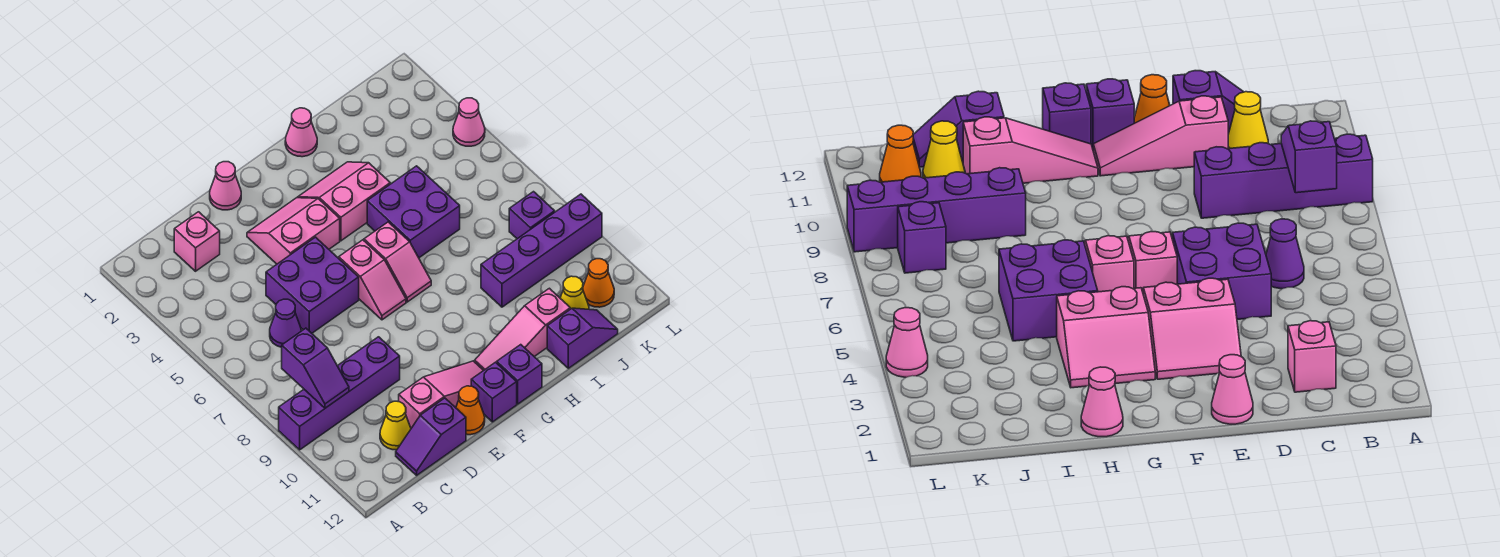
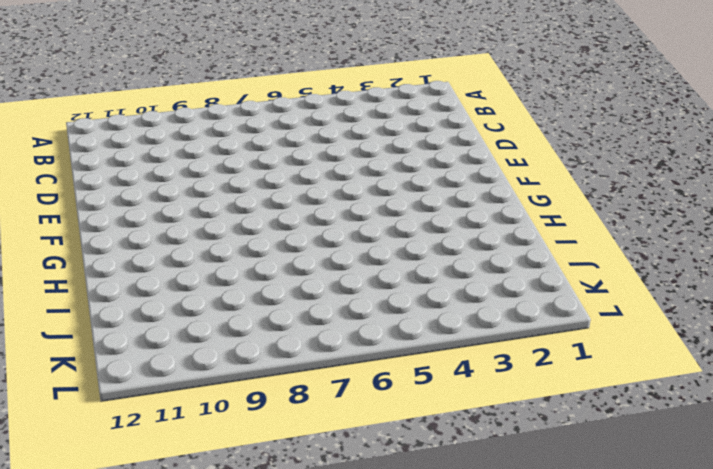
none -> purple 1x4 brick [279,337,400,450]
none -> pink 1x1 brick [174,212,220,271]
none -> purple 1x1 cone [270,299,301,347]

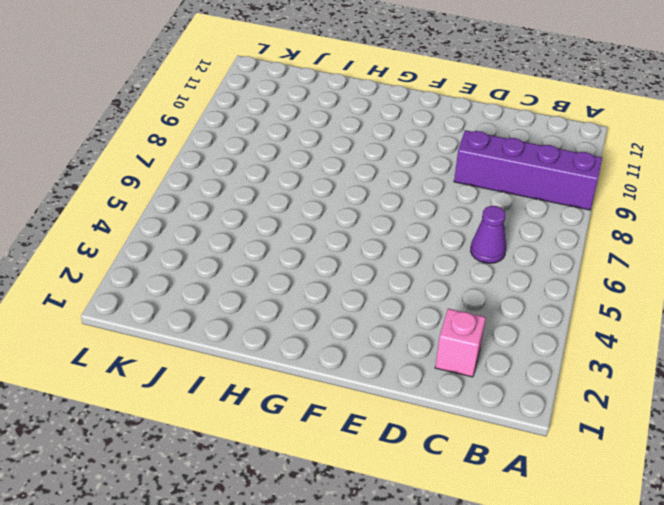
none -> yellow 1x1 cone [380,401,411,450]
none -> purple 1x2 slope [396,398,466,475]
none -> purple 2x2 brick [266,237,359,333]

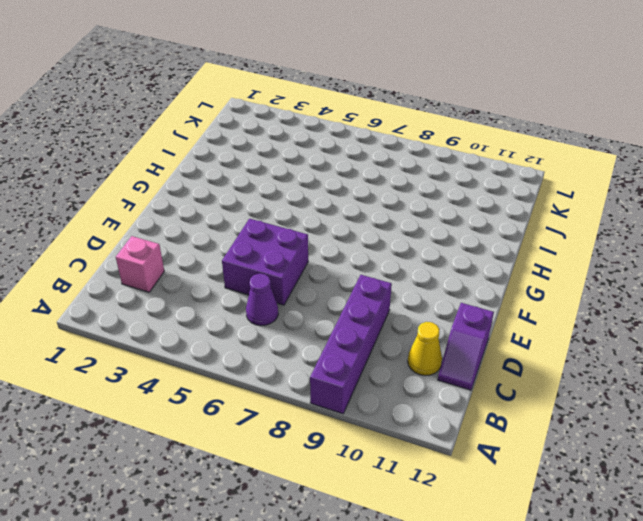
none -> pink 1x3 slope [399,361,484,428]
none -> pink 1x1 cone [210,162,241,210]
none -> pink 2x2 slope [247,198,340,264]

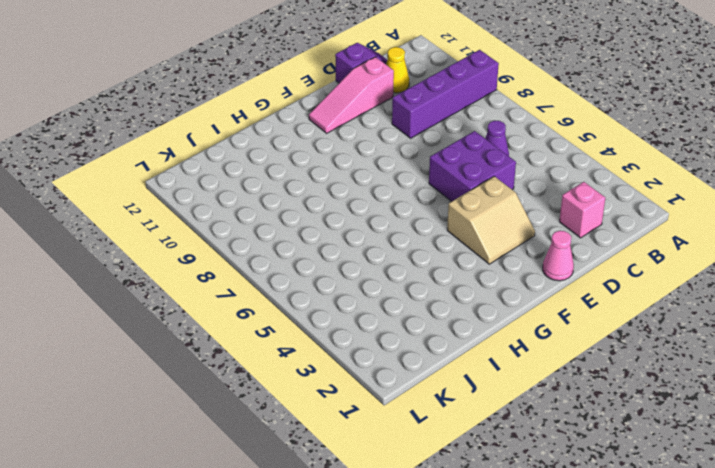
tan 2x2 slope [447,176,535,264] -> pink 2x2 slope [247,198,340,264]
none -> orange 1x1 cone [456,386,485,435]
none -> pink 1x2 slope [339,240,406,320]
none -> purple 1x1 brick [471,362,517,422]

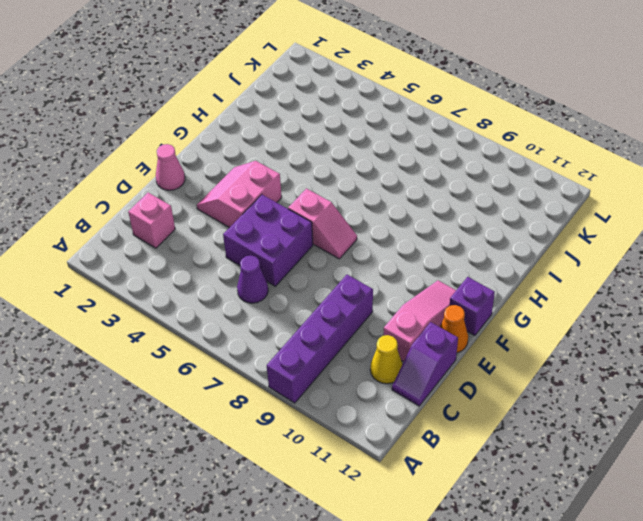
none -> pink 2x2 slope [298,162,390,241]
none -> pink 1x2 slope [364,222,431,302]
none -> pink 1x3 slope [475,288,570,370]

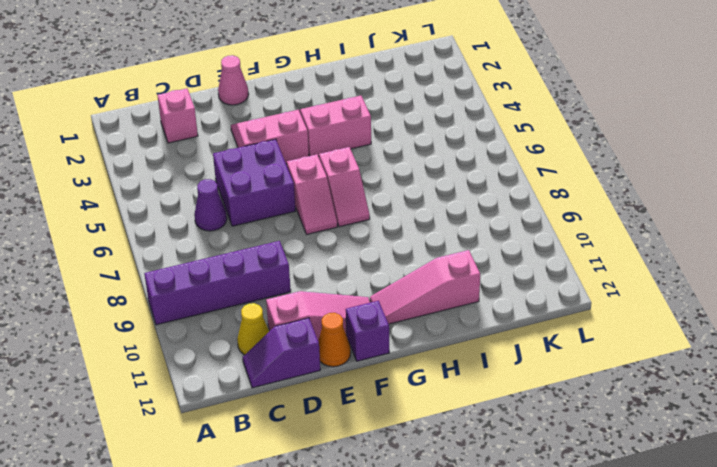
none -> purple 1x1 brick [497,345,542,404]
none -> pink 1x1 cone [285,108,317,157]
none -> purple 2x2 brick [367,166,460,258]

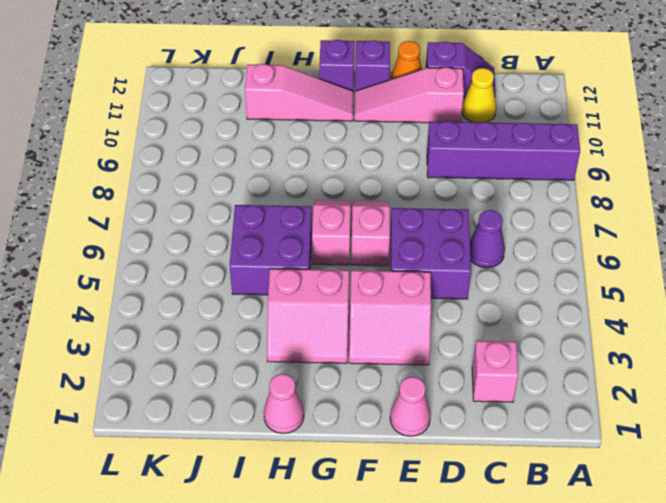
none -> purple 1x4 brick [481,194,602,307]
none -> purple 1x2 slope [547,308,618,368]
none -> yellow 1x1 cone [560,276,589,309]

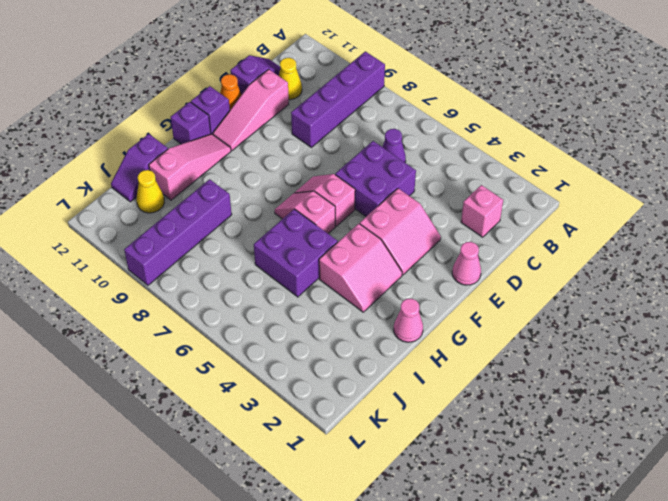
none -> purple 1x1 brick [509,192,555,239]
none -> orange 1x1 cone [583,259,614,307]
none -> pink 1x1 cone [453,98,485,146]

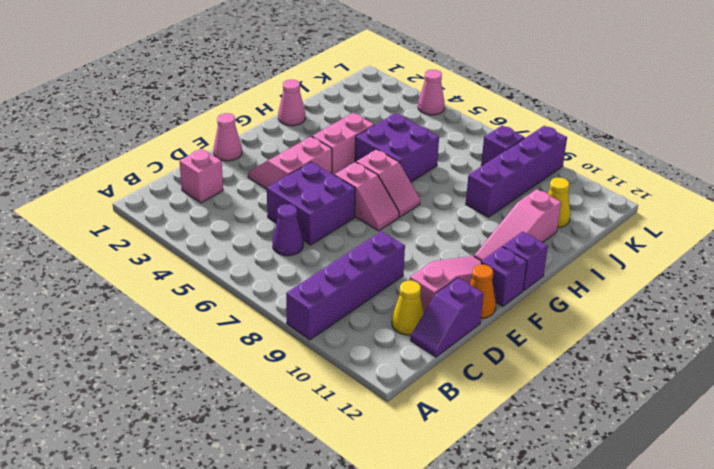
none -> purple 1x2 slope [547,308,618,368]
none -> orange 1x1 cone [583,259,614,307]
none -> purple 1x2 slope [282,328,349,408]

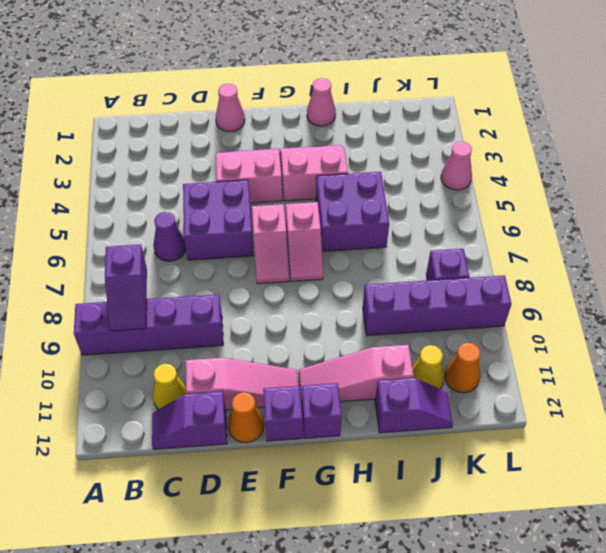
none -> pink 1x1 brick [174,212,220,271]

